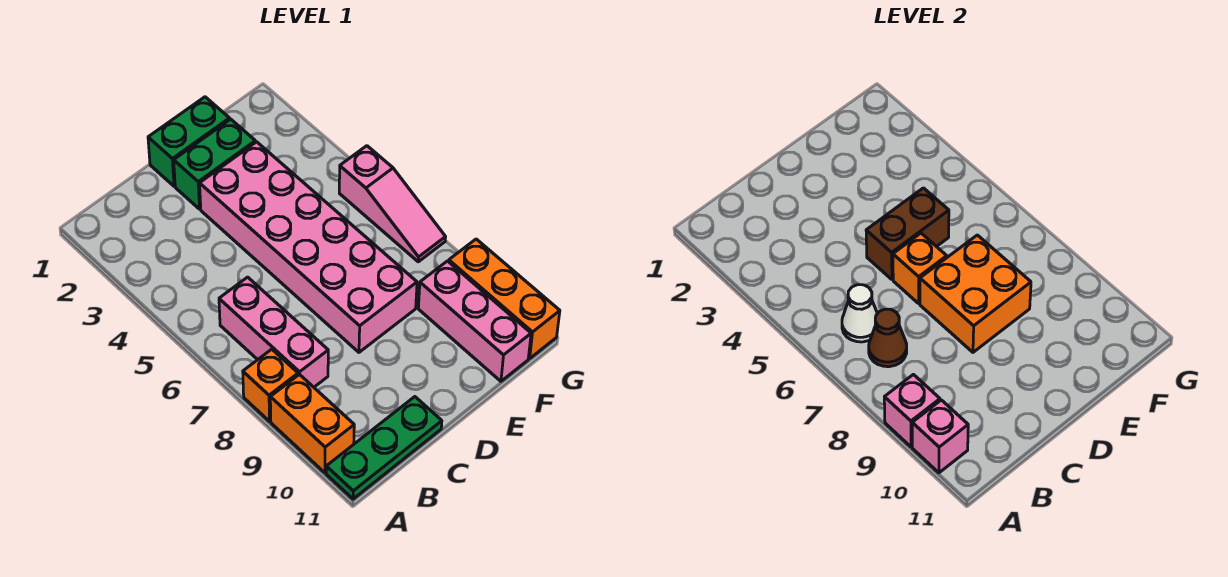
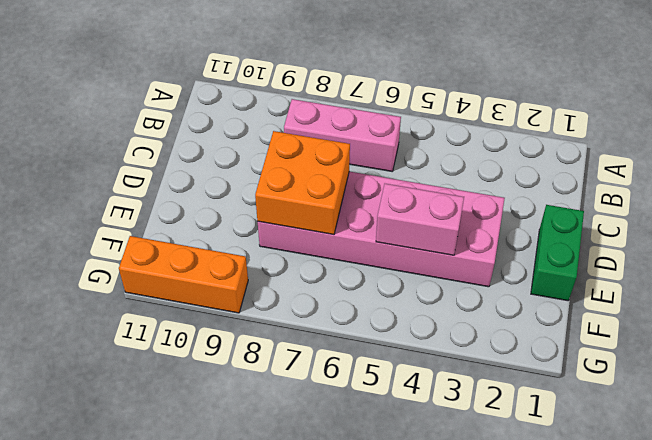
pink 1x2 brick [376,184,464,255] -> brown 1x2 brick [866,188,949,280]
none -> orange 1x1 brick [243,349,298,421]
none -> orange 1x2 brick [270,374,354,473]
none -> green 1x3 plate [326,397,442,499]

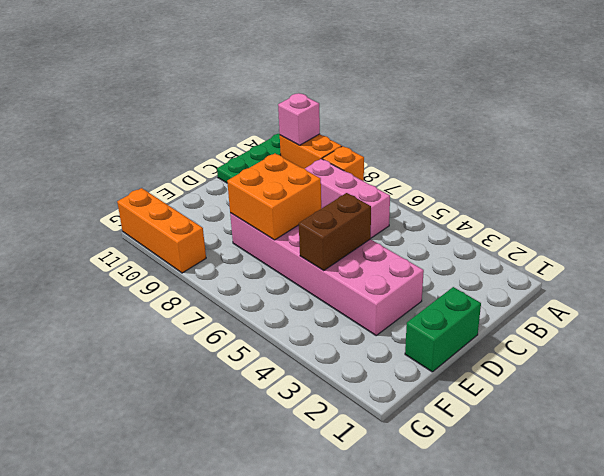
none -> green 1x2 brick [174,119,255,209]
none -> pink 1x3 brick [418,261,531,381]
none -> pink 1x3 slope [339,146,446,262]

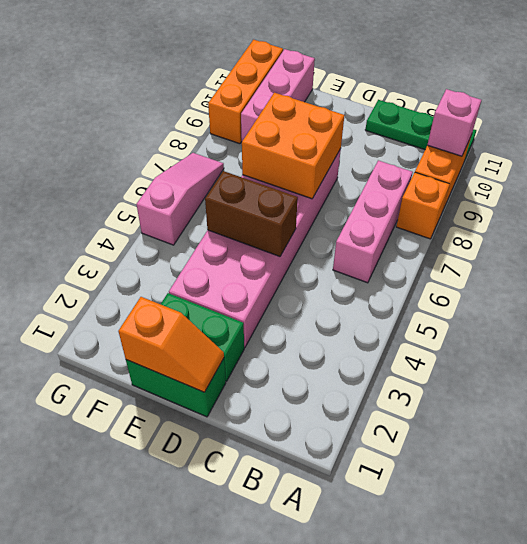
orange 1x2 slope [118,297,224,392] -> none
none -> pink 1x1 brick [884,375,940,447]
none -> white 1x1 cone [842,285,878,342]
none -> brown 1x1 cone [869,309,907,367]

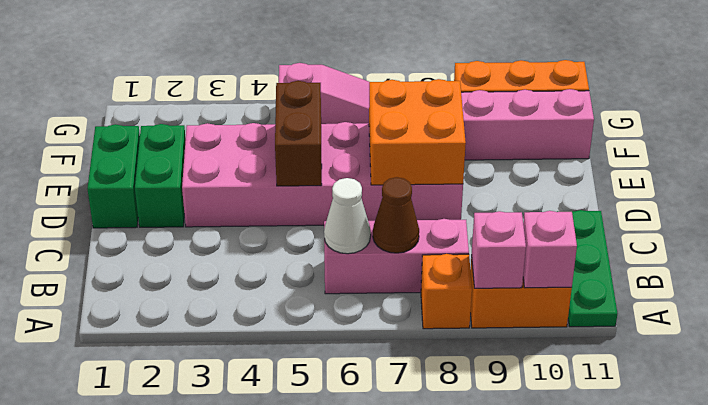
none -> orange 1x1 brick [893,233,947,303]

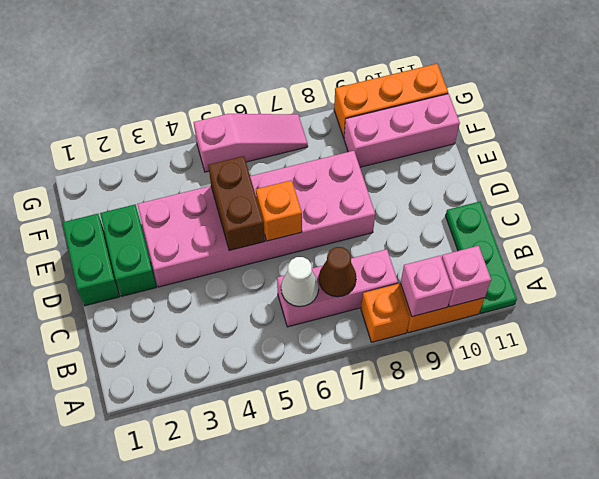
none -> orange 2x2 brick [920,235,1031,352]

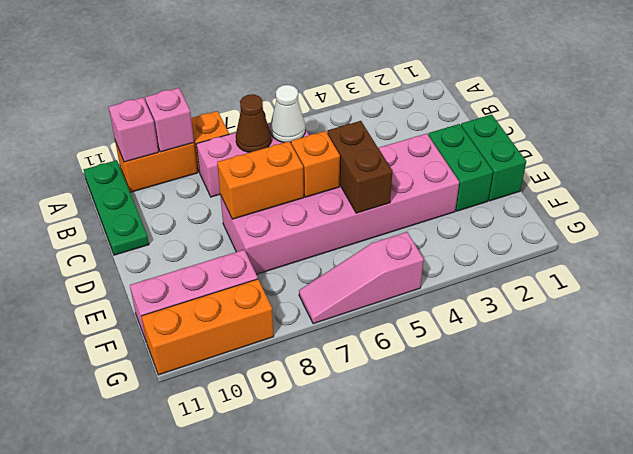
orange 1x2 brick [217,141,304,219] -> orange 2x2 brick [920,235,1031,352]

